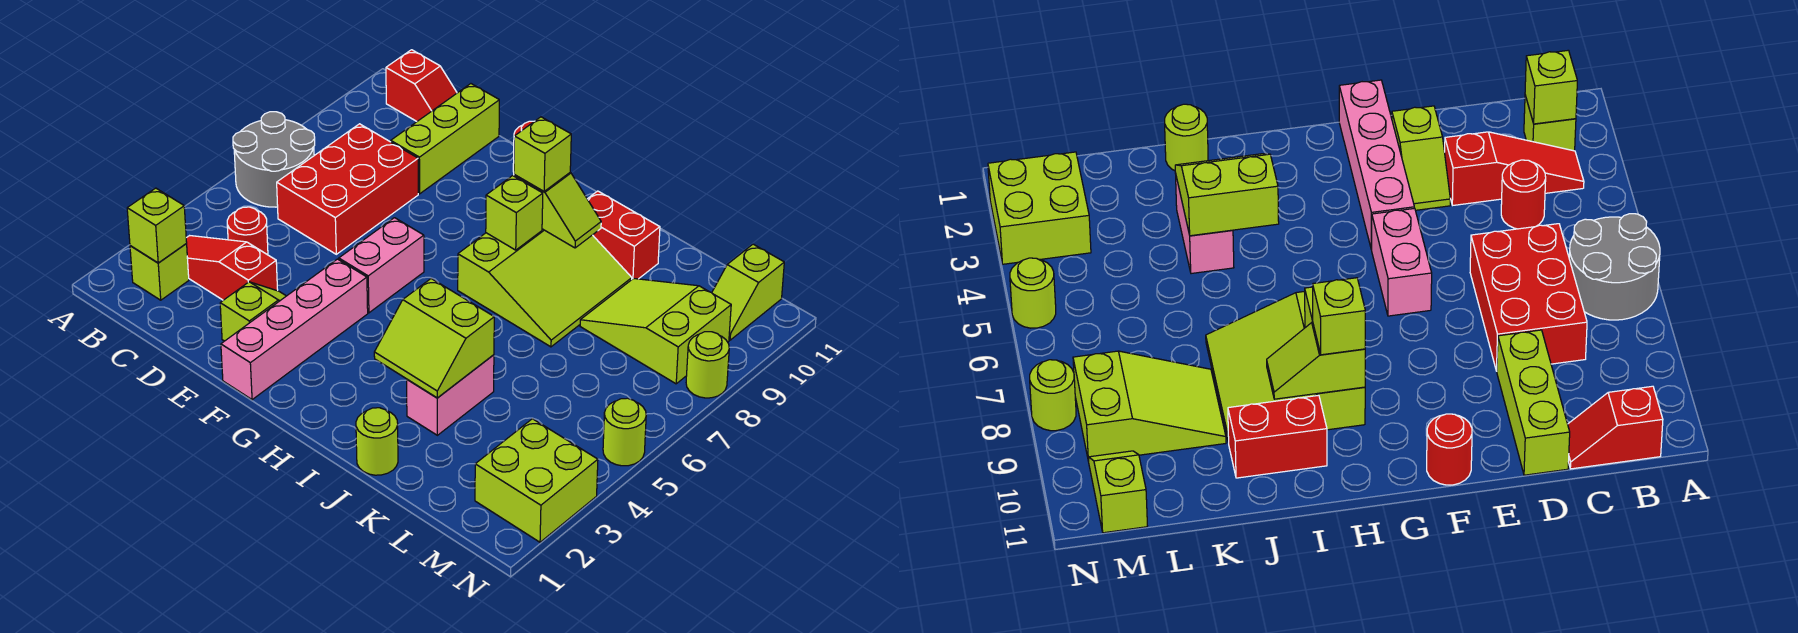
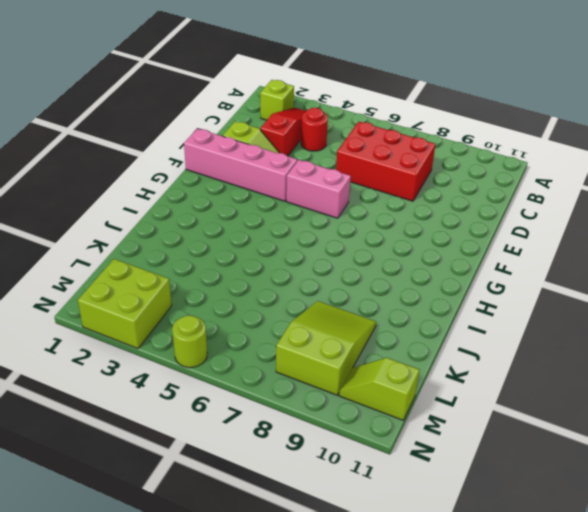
none -> grey 2x2 round brick [233,112,315,207]
none -> red 1x2 slope [386,50,457,121]
none -> lime 1x3 brick [391,84,499,194]

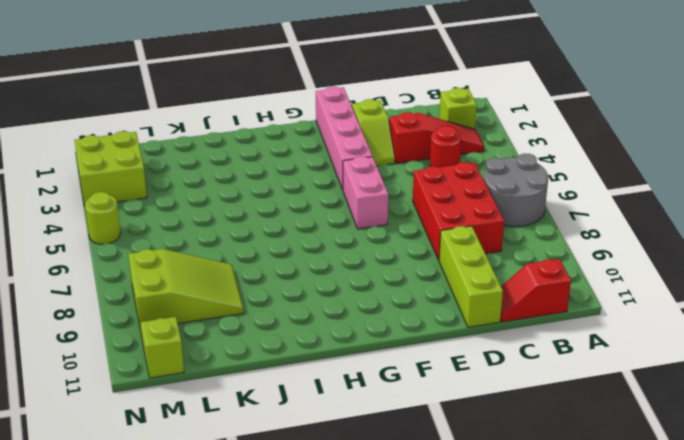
none -> red 1x1 round brick [1427,414,1472,485]
none -> lime 3x3 slope [458,229,632,347]
none -> red 1x2 brick [588,191,660,279]

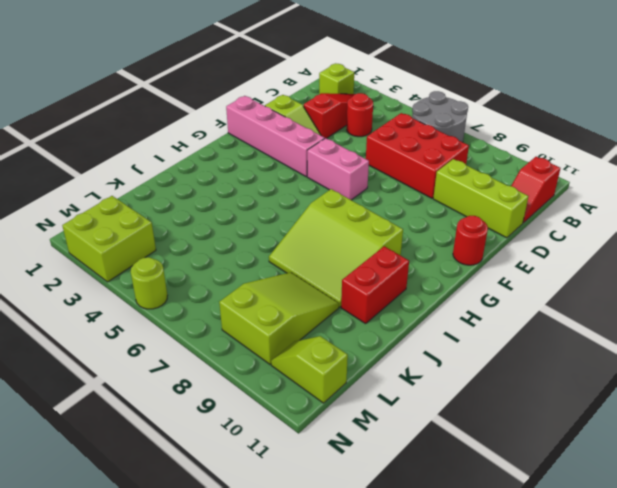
none -> lime 1x1 round brick [356,408,398,475]
none -> pink 1x2 brick [407,355,494,435]
none -> lime 1x1 round brick [686,332,729,398]

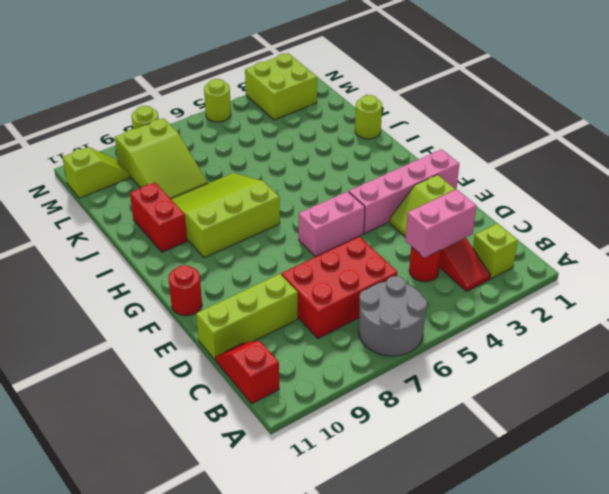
pink 1x2 brick [405,189,476,258] -> pink 1x2 brick moved to [407,355,494,435]
none -> lime 1x1 brick [127,188,187,263]
none -> lime 1x1 brick [486,176,543,250]
none -> lime 1x2 slope [514,173,601,248]

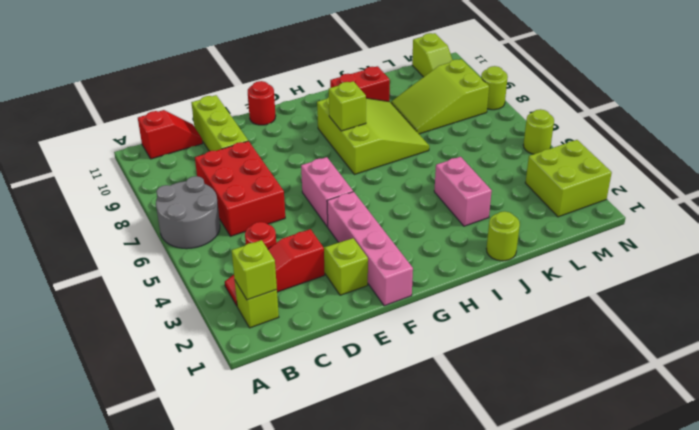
none -> lime 1x2 slope [514,173,601,248]
none -> lime 2x2 slope [374,279,494,398]
none -> lime 1x1 brick [514,117,571,191]

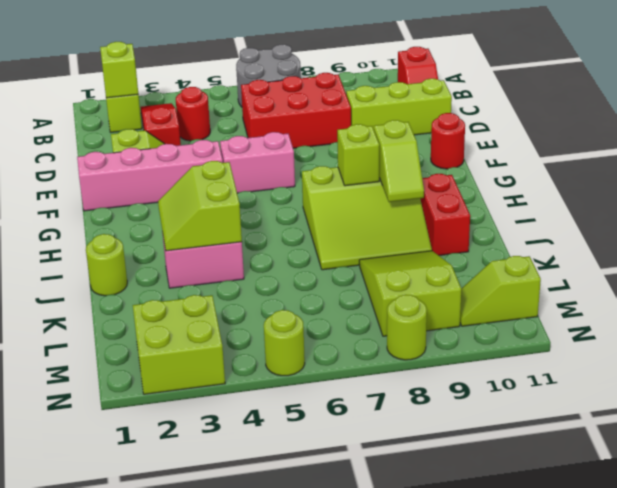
none -> lime 1x1 brick [514,117,571,191]

